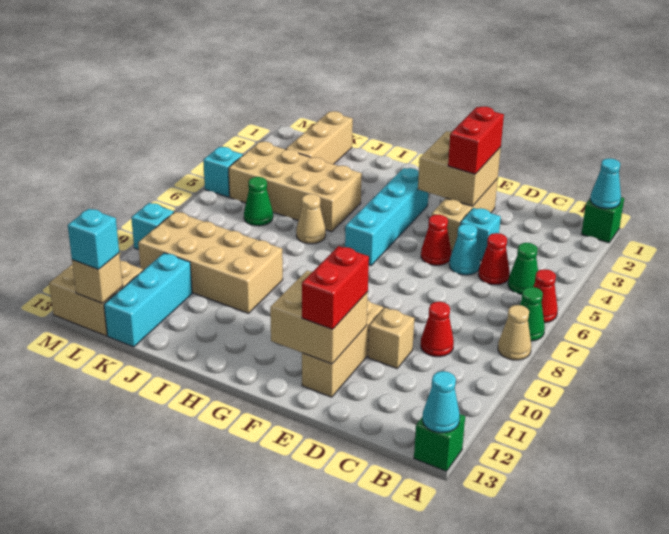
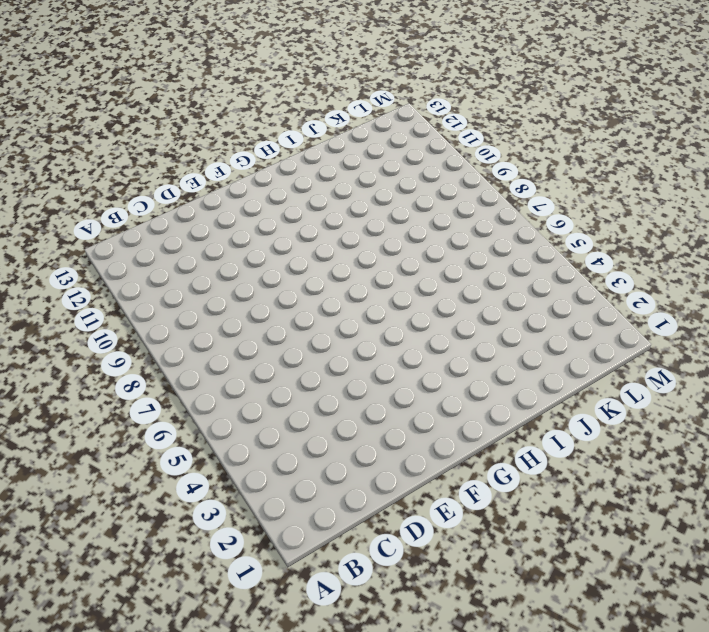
none -> green 1x1 brick [581,197,624,243]
none -> red 1x1 cone [533,269,558,323]
none -> green 1x1 cone [520,287,545,341]
none -> tan 1x1 cone [498,305,531,360]

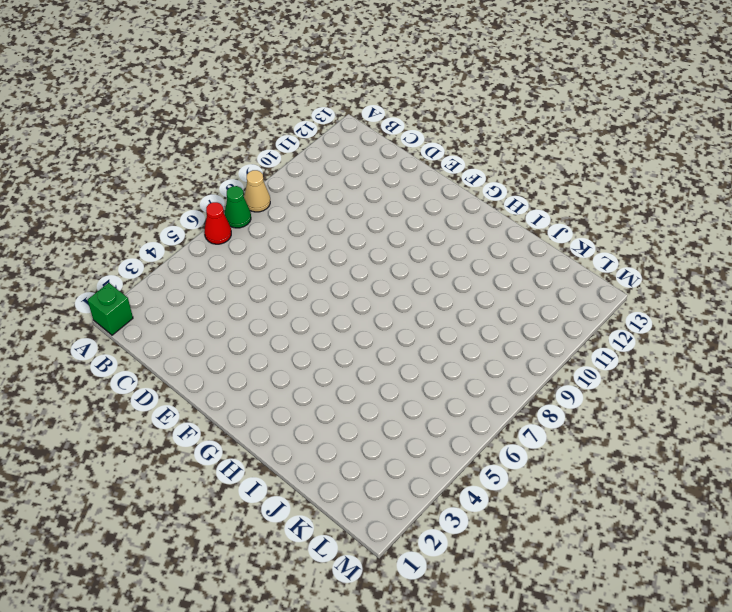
none -> green 1x1 brick [414,414,465,471]
none -> green 1x1 cone [508,243,538,294]
none -> red 1x1 cone [478,233,510,285]
none -> red 1x1 cone [421,302,454,357]

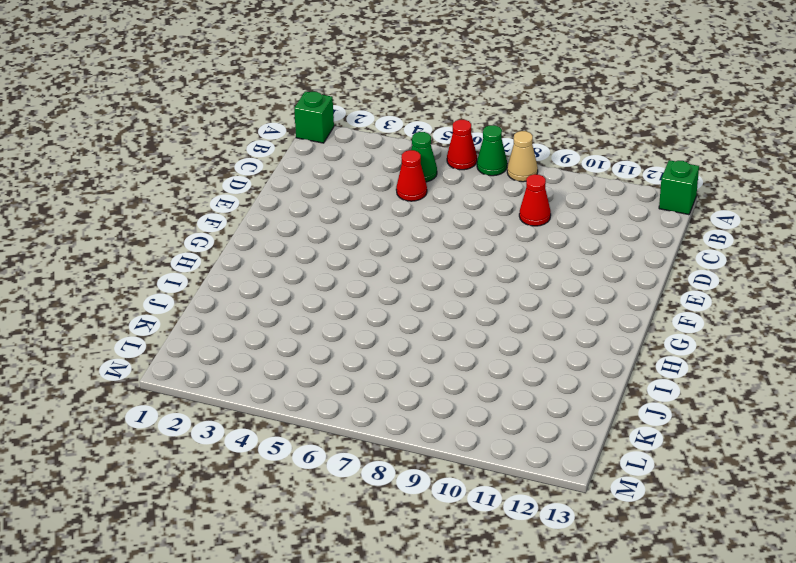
none -> cyan 1x1 brick [460,208,501,261]
none -> cyan 1x1 cone [449,224,480,275]
none -> tan 1x1 brick [368,308,414,368]
none -> tan 1x3 brick [432,179,498,251]

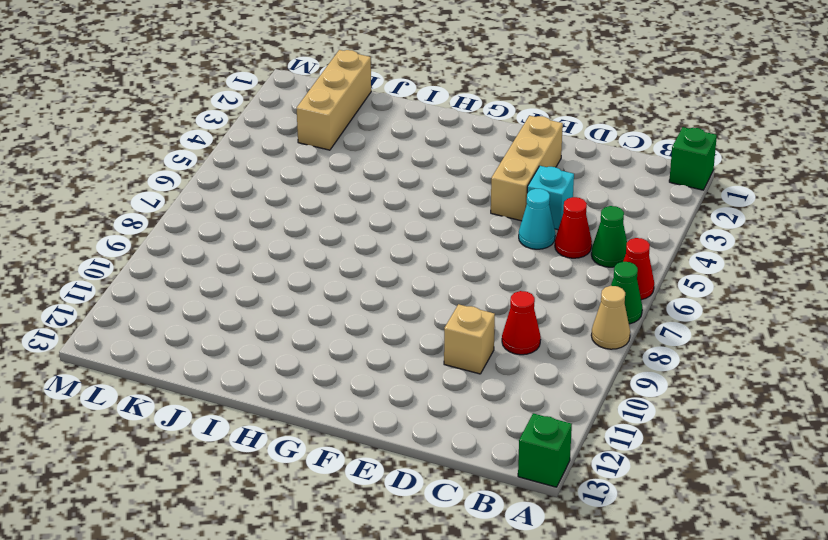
none -> red 1x1 cone [421,215,451,265]
none -> tan 1x3 brick [302,301,383,397]
none -> cyan 1x4 brick [345,168,428,265]
none -> tan 2x4 brick [228,142,362,232]

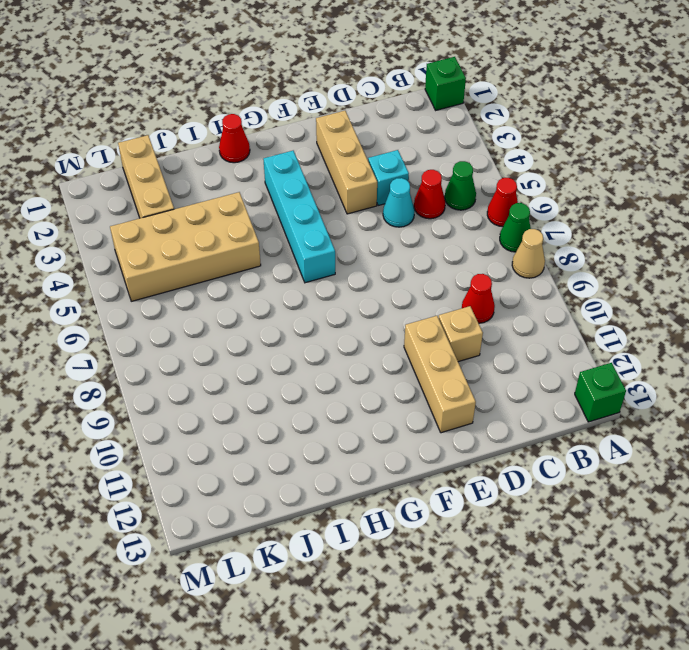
red 1x1 cone [219,114,250,163] -> red 1x1 cone moved to [421,215,451,265]
none -> tan 1x1 cone [296,194,326,244]
none -> tan 2x4 brick [138,212,283,313]
none -> green 1x1 cone [244,177,273,226]
none -> cyan 1x3 brick [104,253,192,347]

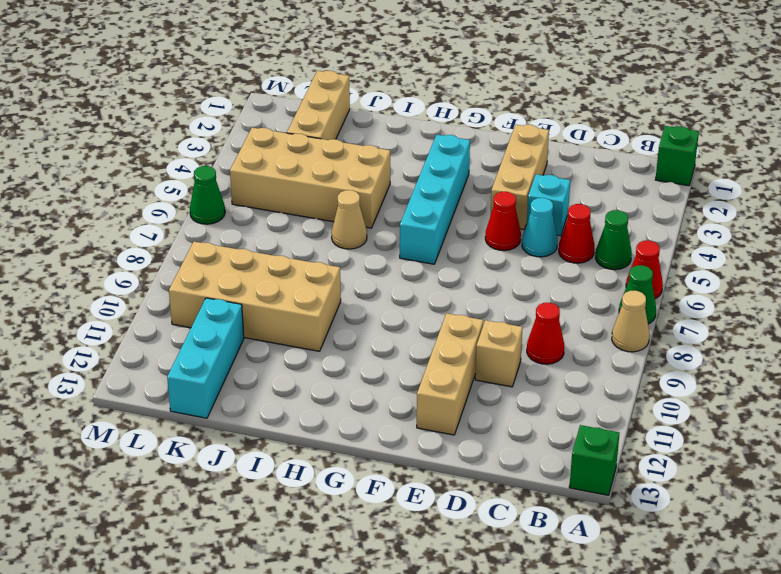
green 1x1 cone [190,166,225,224] -> green 1x1 cone moved to [244,177,273,226]
none -> tan 2x2 brick [49,261,143,336]
none -> cyan 1x1 brick [203,147,243,197]
none -> cyan 1x1 brick [131,203,174,250]
none -> cyan 1x1 cone [590,158,621,209]

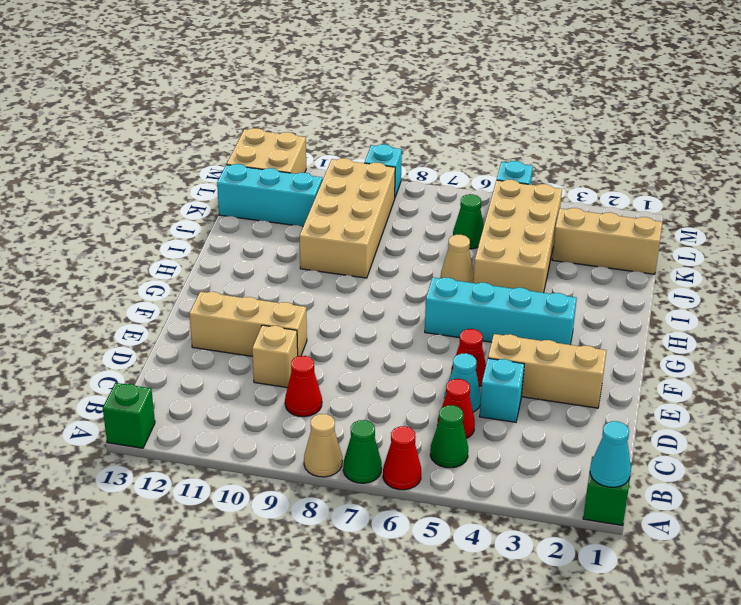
none -> cyan 1x1 cone [423,371,460,433]
none -> tan 2x2 brick [418,131,501,206]
none -> tan 2x2 brick [270,271,368,364]
none -> tan 1x1 brick [72,253,123,303]

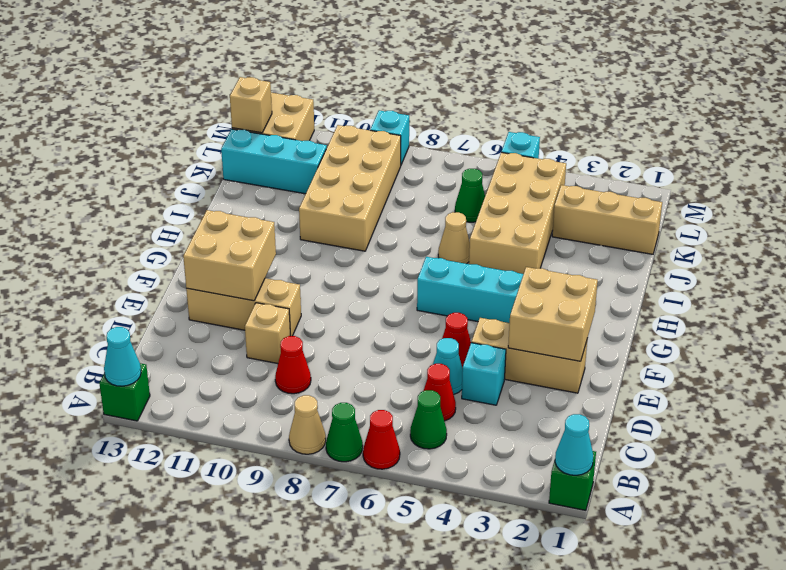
none -> red 1x2 brick [448,106,504,174]
none -> red 1x2 brick [302,246,369,329]
none -> cyan 1x1 brick [68,209,119,269]

